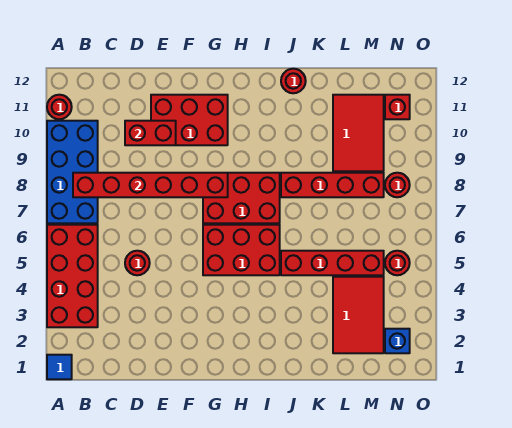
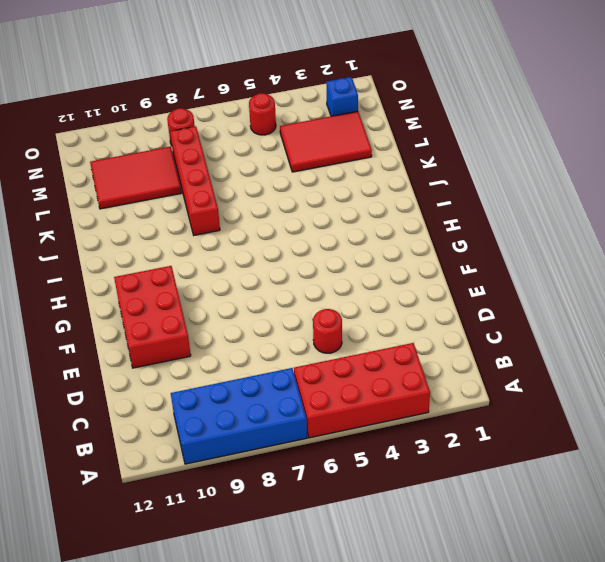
none -> blue 1x1 tile [47,355,72,379]
none -> red 1x1 round brick [47,95,72,119]
none -> red 2x3 brick [203,225,280,275]

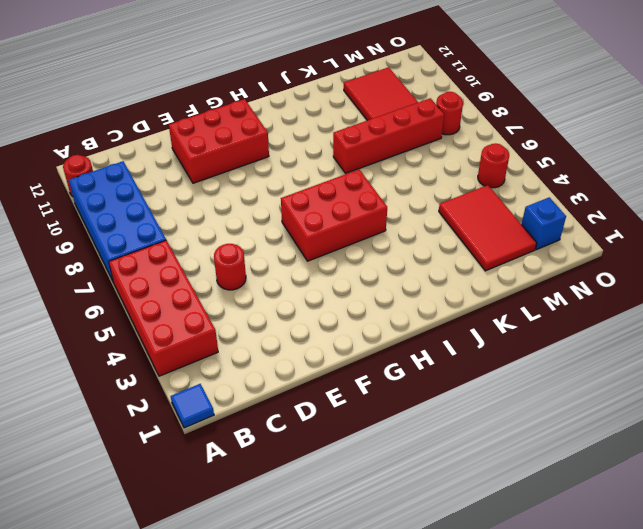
none -> red 2x3 brick [203,173,280,223]
none -> red 1x4 brick [281,251,384,275]
none -> red 1x1 round brick [281,69,306,93]

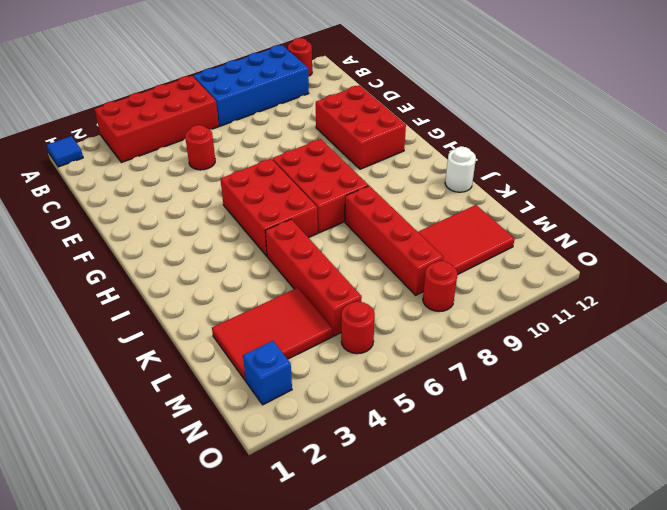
white 1x1 round brick [445,147,476,192] -> red 1x1 round brick [281,69,306,93]
none -> red 1x1 brick [385,95,410,119]
none -> red 1x6 brick [73,173,228,197]
none -> red 1x2 brick [125,121,176,145]

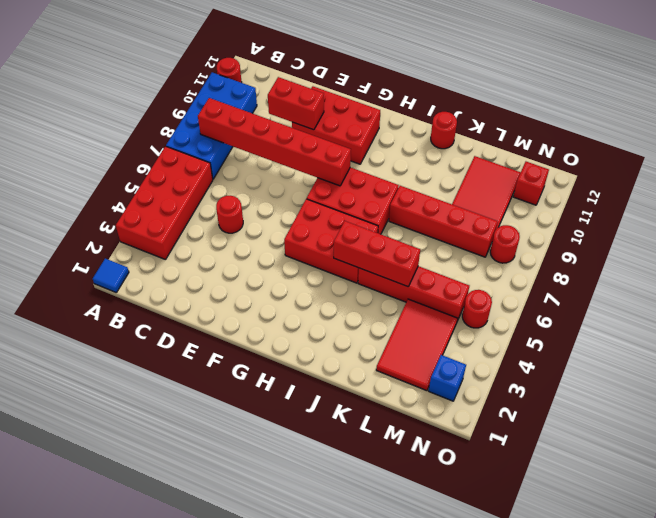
red 1x3 brick [334,221,420,287] -> none

